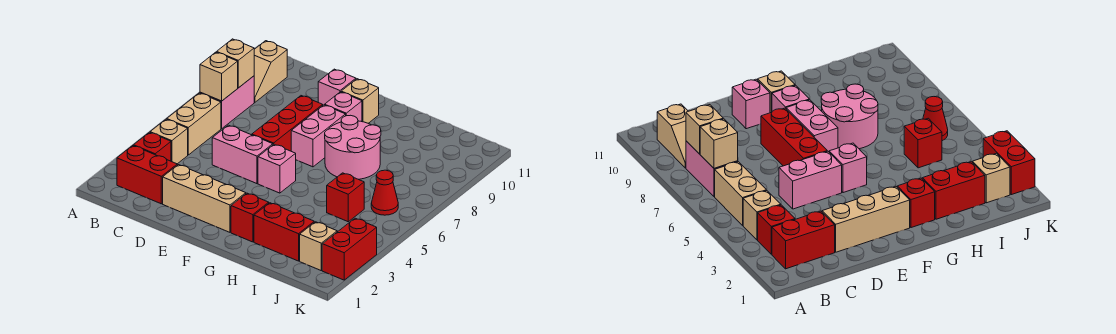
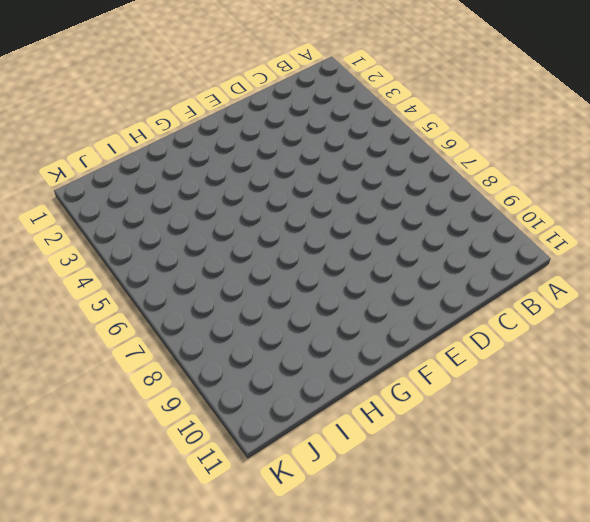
none -> red 1x2 brick [117,146,177,204]
none -> red 1x1 brick [134,132,171,161]
none -> tan 1x1 brick [150,119,188,164]

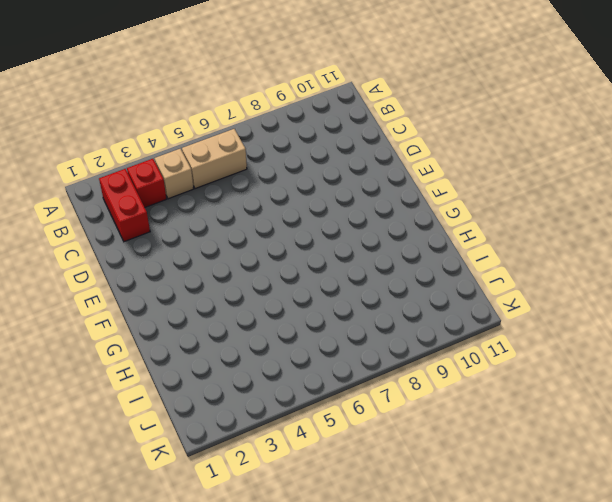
none -> pink 1x2 brick [200,76,254,129]
none -> tan 1x2 slope [254,41,287,102]
none -> tan 1x3 brick [163,165,246,232]

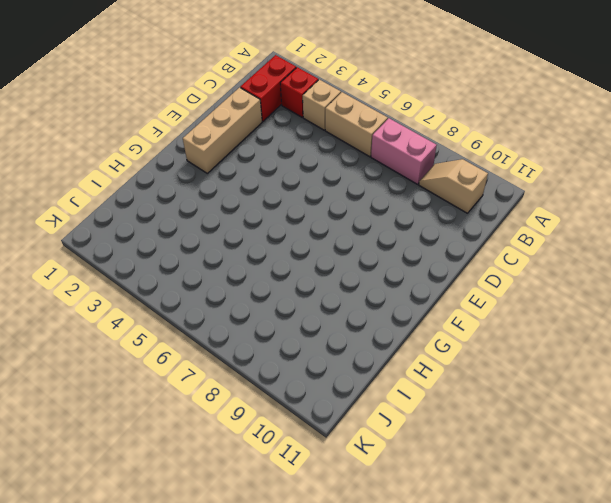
none -> pink 1x2 brick [212,125,273,184]
none -> red 1x3 brick [252,96,323,151]
none -> pink 1x1 brick [318,69,356,105]

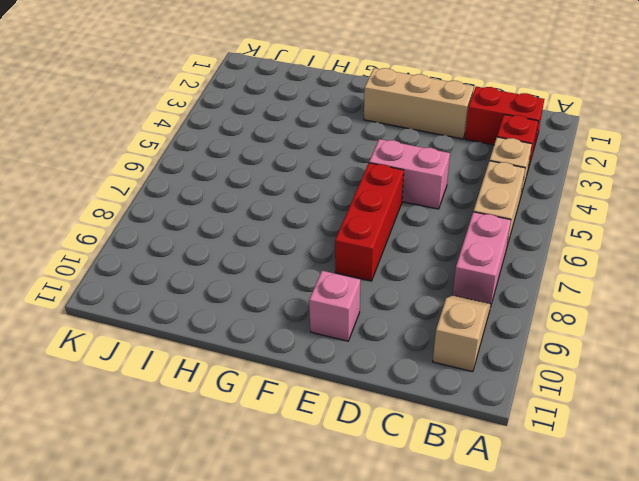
none -> pink 1x1 brick [258,144,296,193]
none -> pink 1x2 brick [291,105,346,167]
none -> pink 1x1 brick [325,92,362,122]

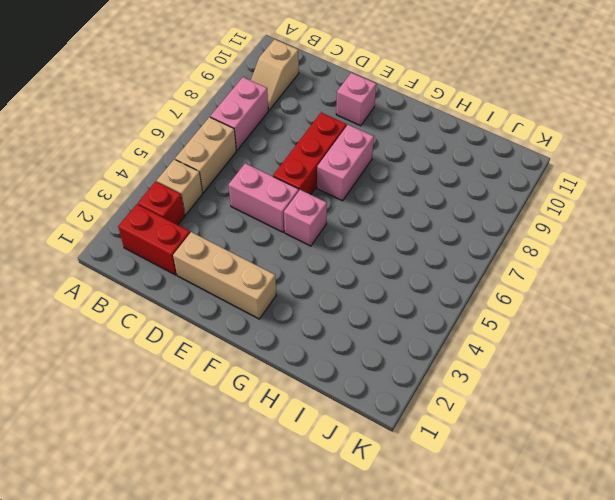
none -> pink 1x1 brick [325,92,362,122]
none -> tan 1x1 brick [341,79,379,123]
none -> red 1x1 brick [231,193,269,242]

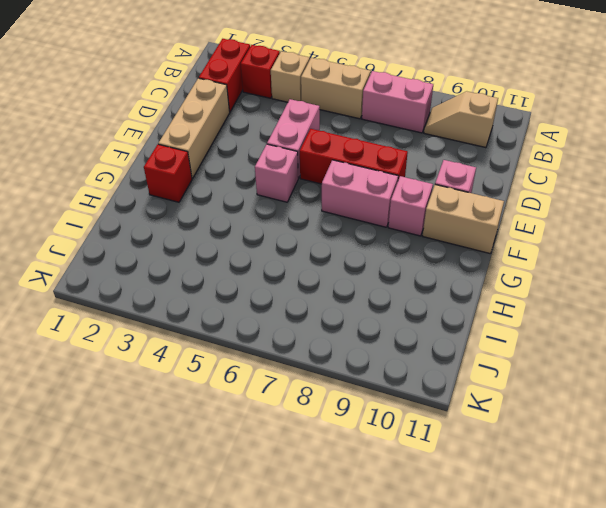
tan 1x2 brick [423,185,504,254] -> tan 1x1 brick [341,79,379,123]
none -> pink 2x2 round brick [325,115,381,179]
none -> red 1x2 brick [254,203,314,261]
none -> red 1x1 brick [327,173,364,222]

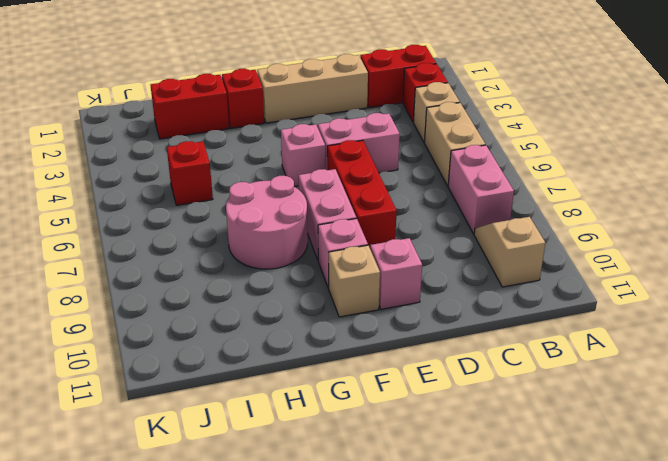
none -> tan 1x1 brick [300,222,337,270]
none -> red 1x1 cone [371,170,398,215]
none -> red 1x2 brick [322,218,377,280]

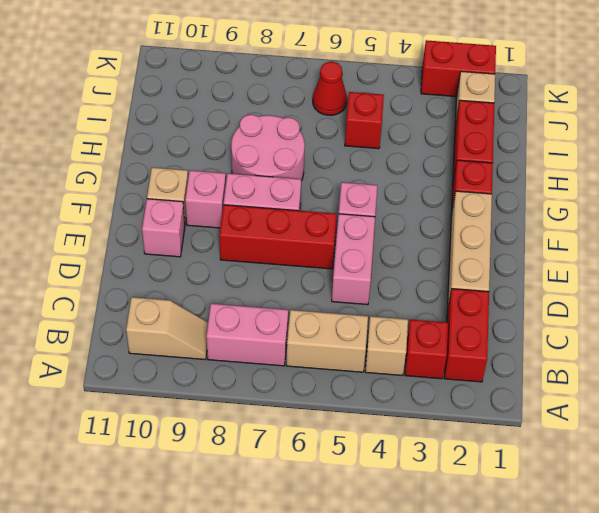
none -> tan 1x1 brick [200,52,238,101]
none -> tan 1x1 brick [217,39,254,88]

